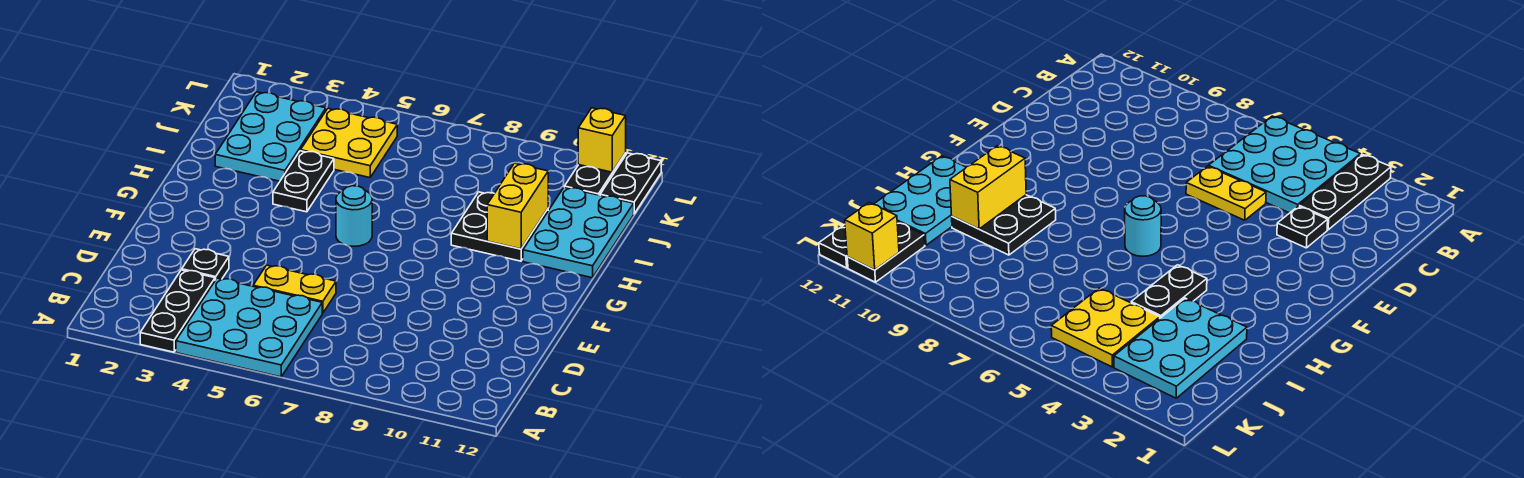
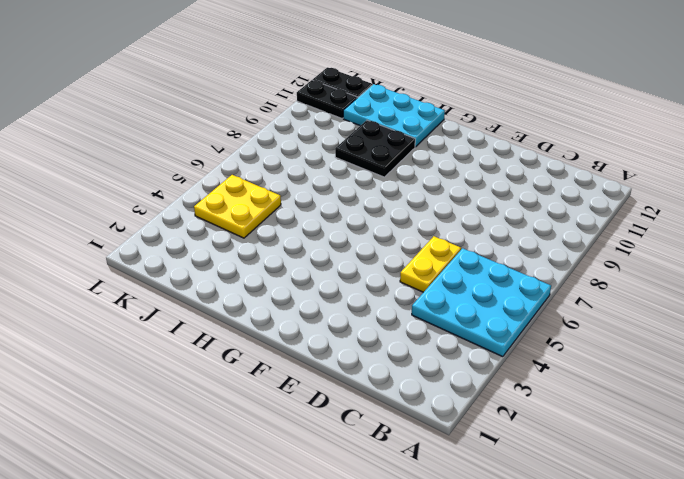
none -> black 1x3 plate [140,270,215,352]
none -> black 1x1 plate [182,249,229,280]
none -> cyan 1x1 round brick [336,186,372,246]

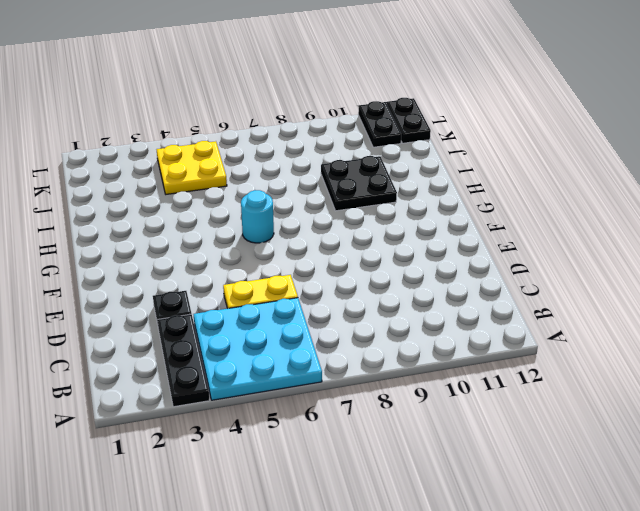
none -> black 1x2 plate [273,151,334,212]
none -> cyan 2x3 plate [523,187,634,278]
none -> cyan 2x3 plate [215,92,326,181]

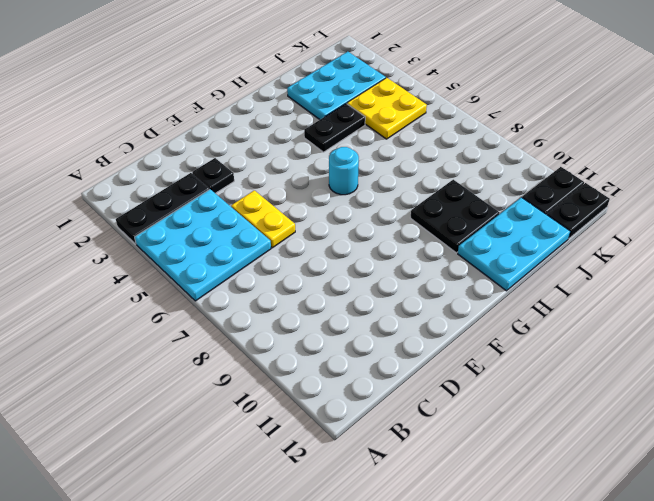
none -> yellow 1x2 brick [487,163,548,249]
none -> yellow 1x1 brick [578,108,626,172]

